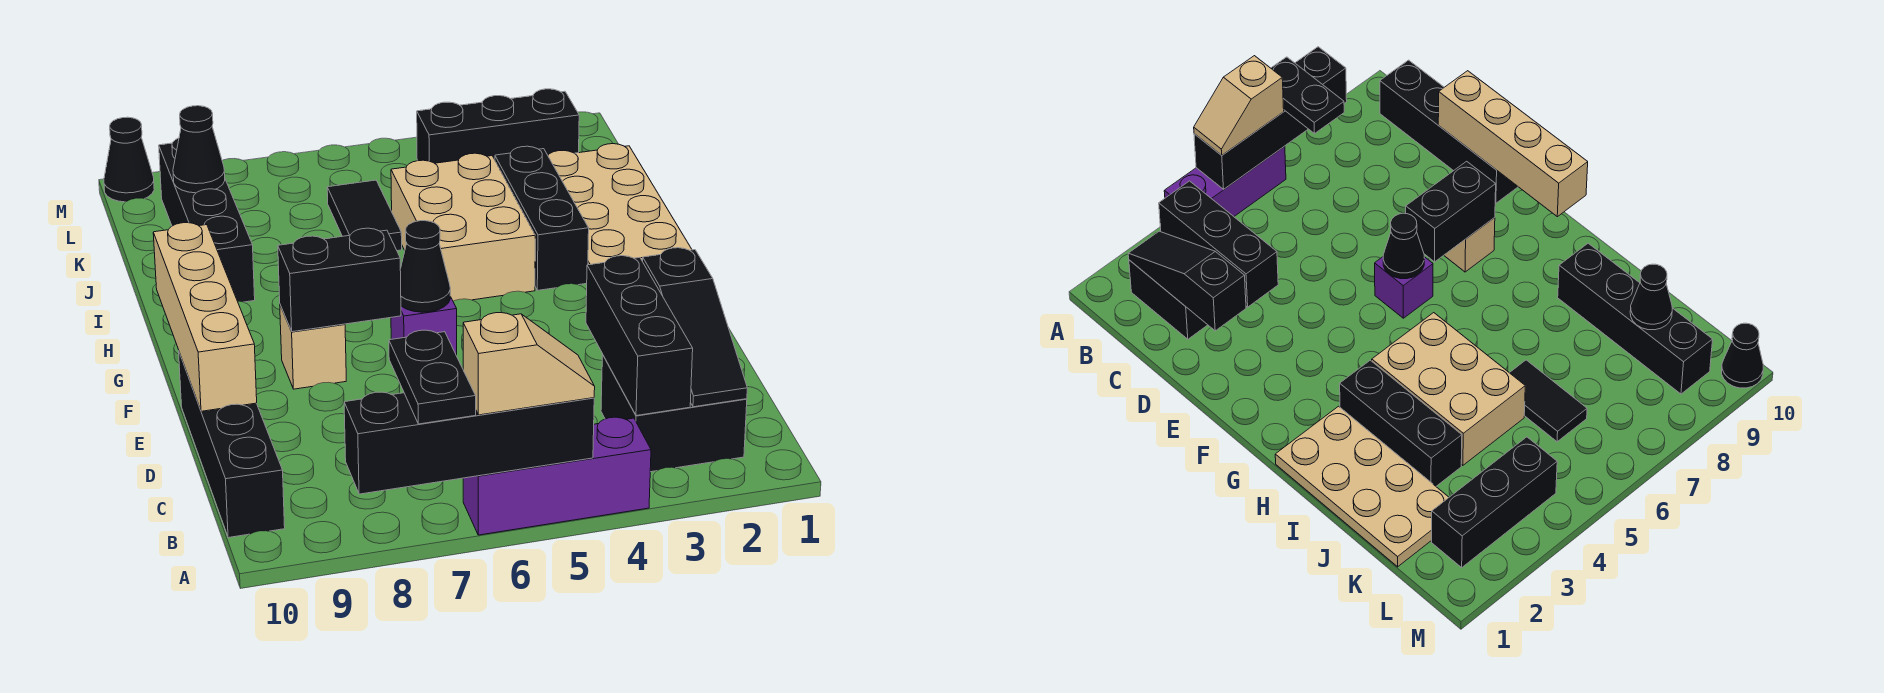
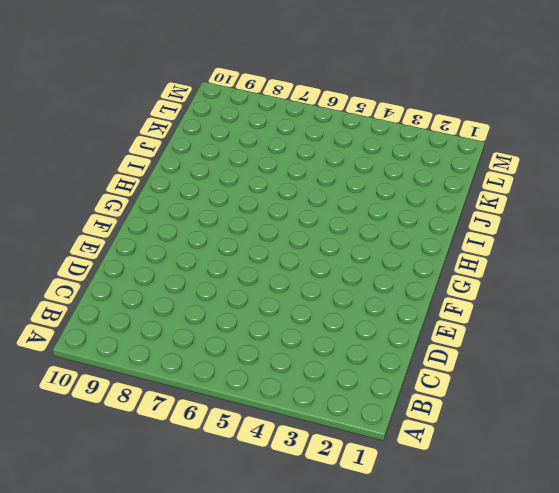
none -> purple 1x3 brick [463,417,651,535]
none -> black 2x2 brick [601,355,747,472]
none -> black 1x4 brick [179,353,285,538]

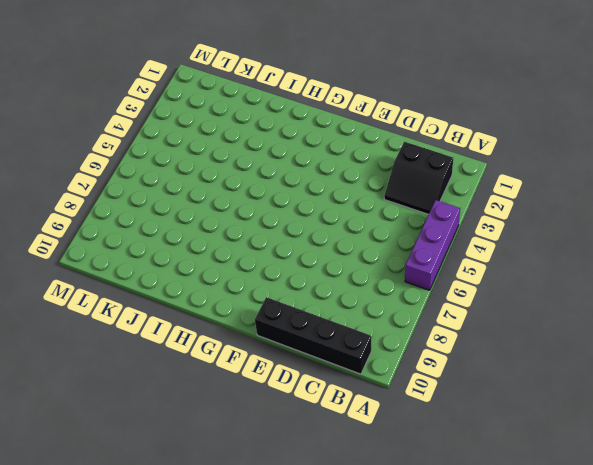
black 2x2 slope [384,142,453,214] -> black 2x2 brick [601,355,747,472]
none -> purple 1x1 brick [391,297,457,356]
none -> tan 1x1 brick [280,305,346,389]
none -> tan 2x4 plate [548,144,692,265]

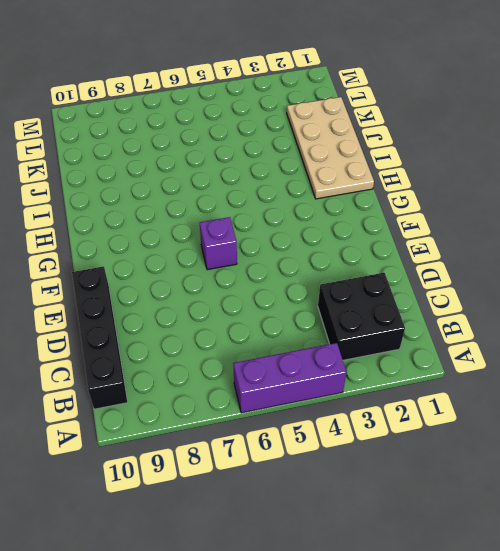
none -> tan 1x1 brick [280,305,346,389]
none -> black 1x3 brick [495,146,589,290]
none -> tan 2x3 brick [391,153,535,301]

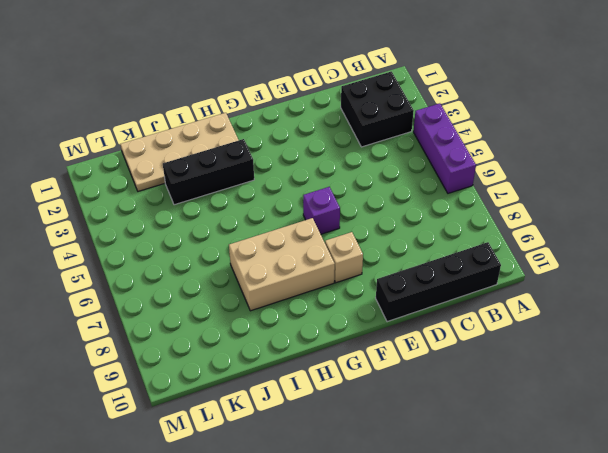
tan 2x3 brick [229,218,335,311] -> tan 2x3 brick moved to [391,153,535,301]
none -> black 1x4 brick [159,138,255,302]
none -> black 1x2 tile [327,180,402,251]
none -> black 1x3 brick [417,89,579,163]

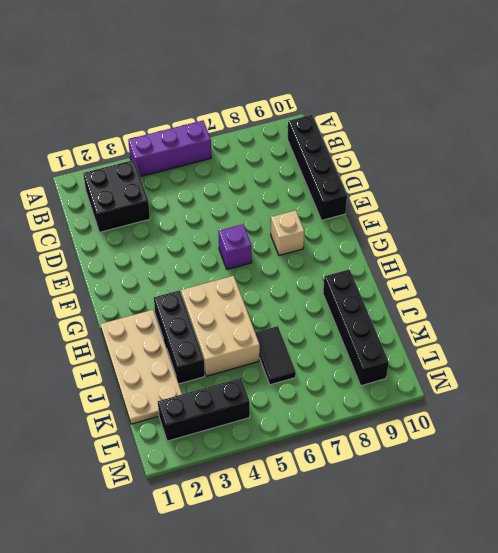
none -> black 1x1 cone [104,117,154,202]
none -> black 1x4 brick [344,392,594,494]
none -> black 1x3 slope [643,248,747,407]

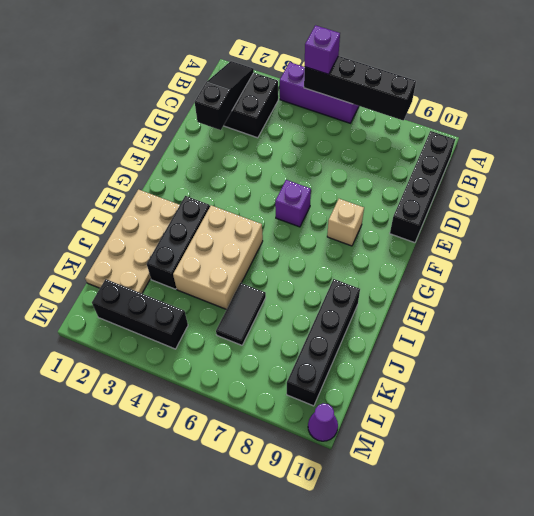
purple 1x1 brick [305,25,340,74] -> tan 1x2 slope [463,313,595,415]
purple 1x1 cone [308,403,338,441] -> black 1x1 cone [104,117,154,202]
none -> black 1x3 brick [586,256,693,416]
none -> tan 1x4 brick [153,223,257,411]
none -> black 1x1 cone [400,221,450,312]

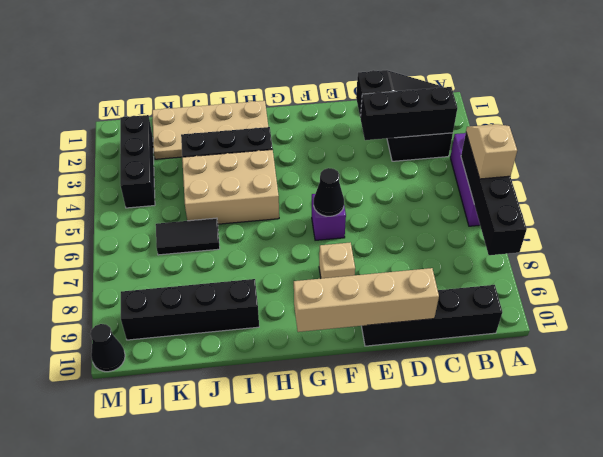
none -> black 1x2 brick [278,228,401,332]
none -> black 1x1 cone [173,106,225,193]
none -> black 1x2 plate [389,330,476,424]

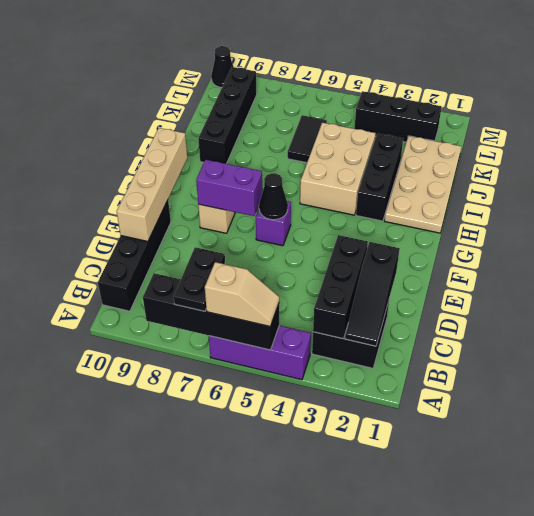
purple 1x2 brick [196,160,262,216] -> black 1x2 brick [278,228,401,332]
none -> black 1x1 cone [173,106,225,193]

